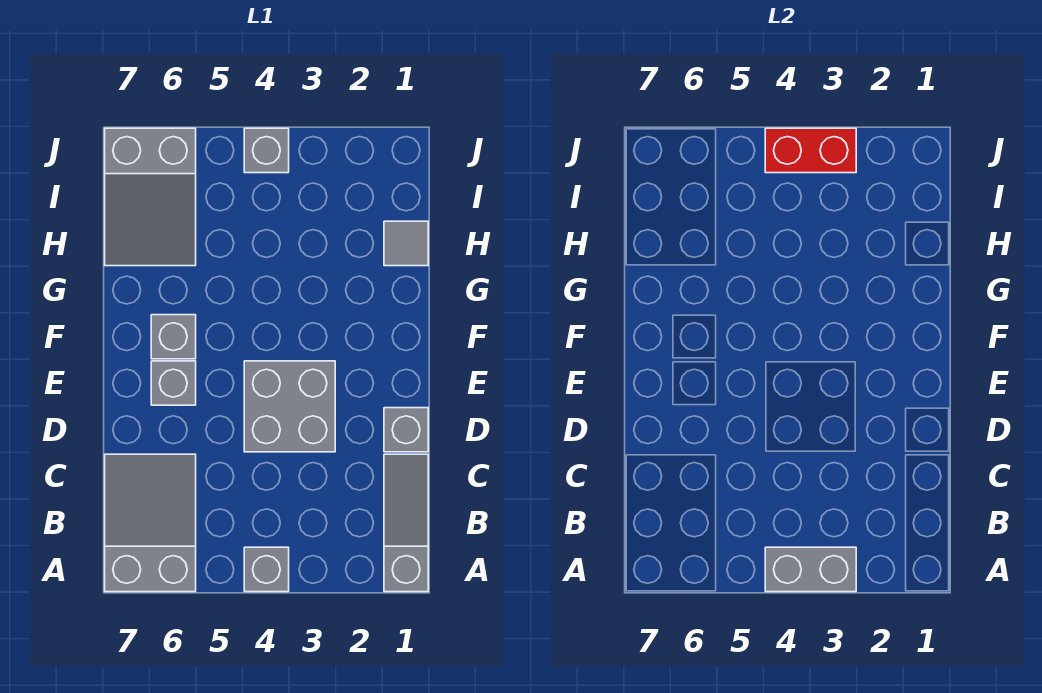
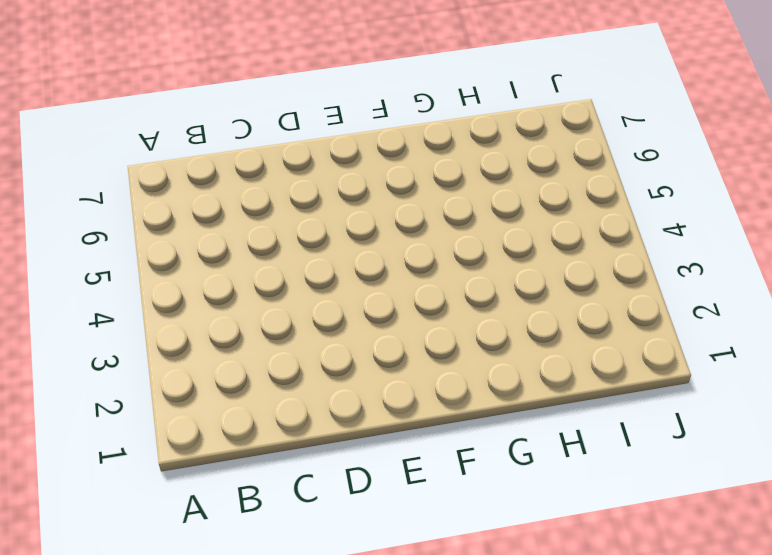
none -> grey 1x3 slope [384,454,428,592]
none -> grey 1x1 brick [244,547,289,592]
none -> grey 2x3 slope [105,454,196,592]

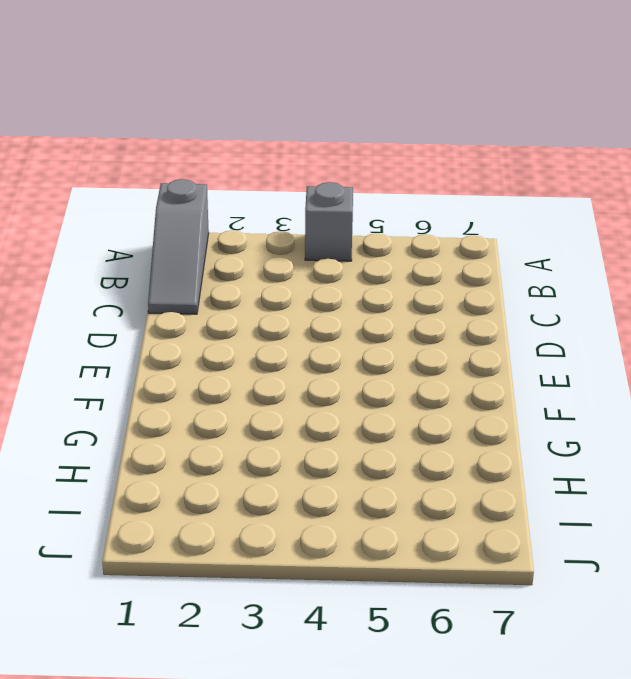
none -> grey 2x3 slope [105,454,196,592]
none -> grey 1x1 brick [384,408,428,452]
none -> grey 2x2 brick [244,361,335,452]

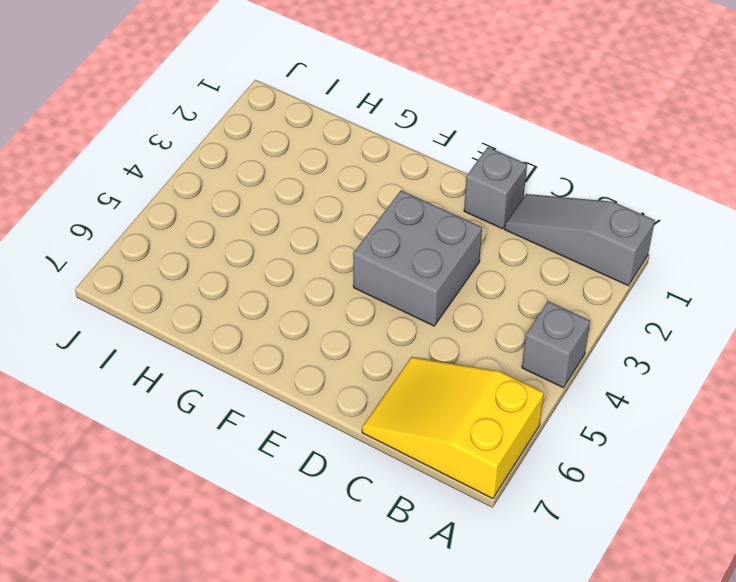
yellow 2x3 slope [362,357,544,499] -> grey 2x3 slope [105,454,196,592]
none -> grey 1x1 brick [151,361,196,405]
none -> grey 1x1 brick [151,315,196,359]
none -> grey 1x1 tile [384,221,428,266]

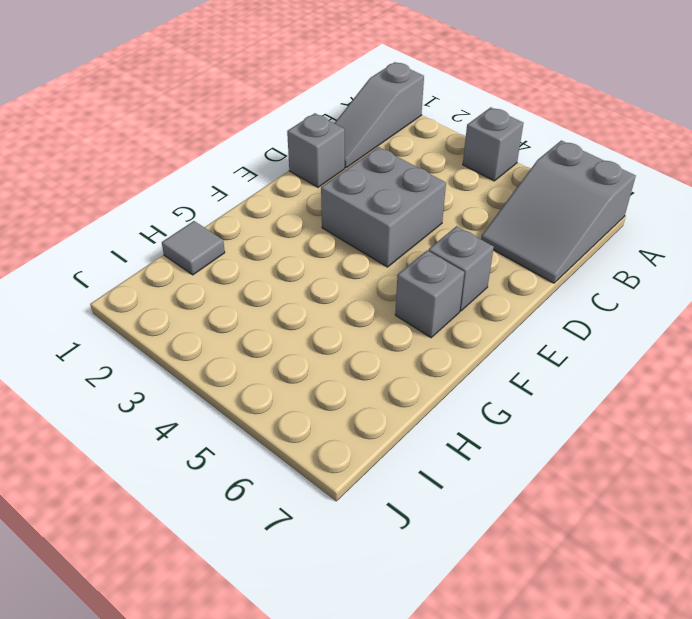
none -> grey 2x3 slope [105,128,196,266]
none -> grey 1x1 brick [244,128,289,173]
none -> grey 1x2 brick [765,547,856,592]

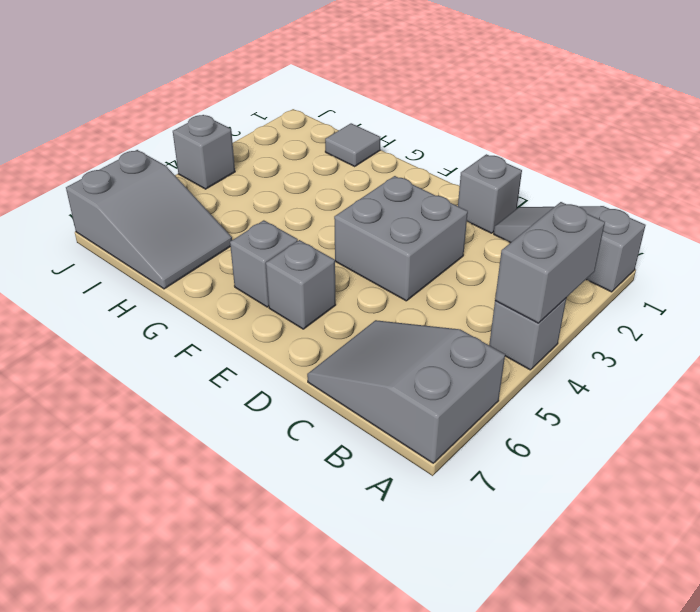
none -> red 1x2 brick [765,128,856,173]

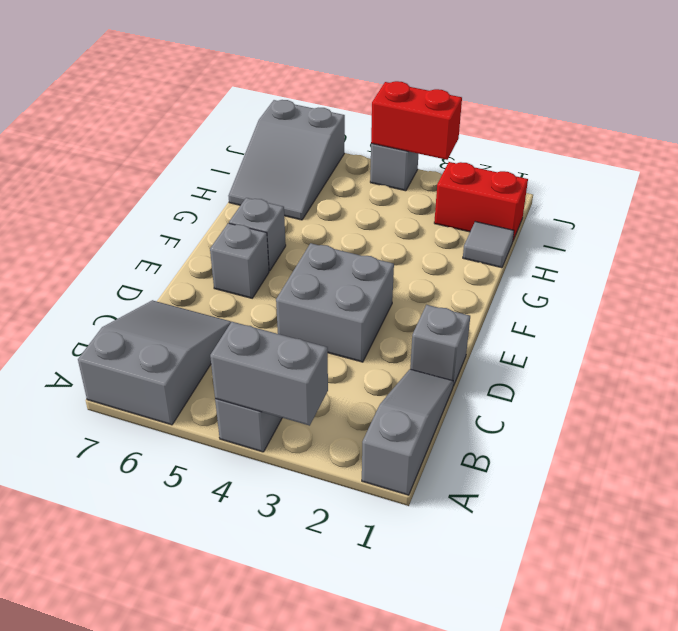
red 1x2 brick [434,162,528,240] -> none

